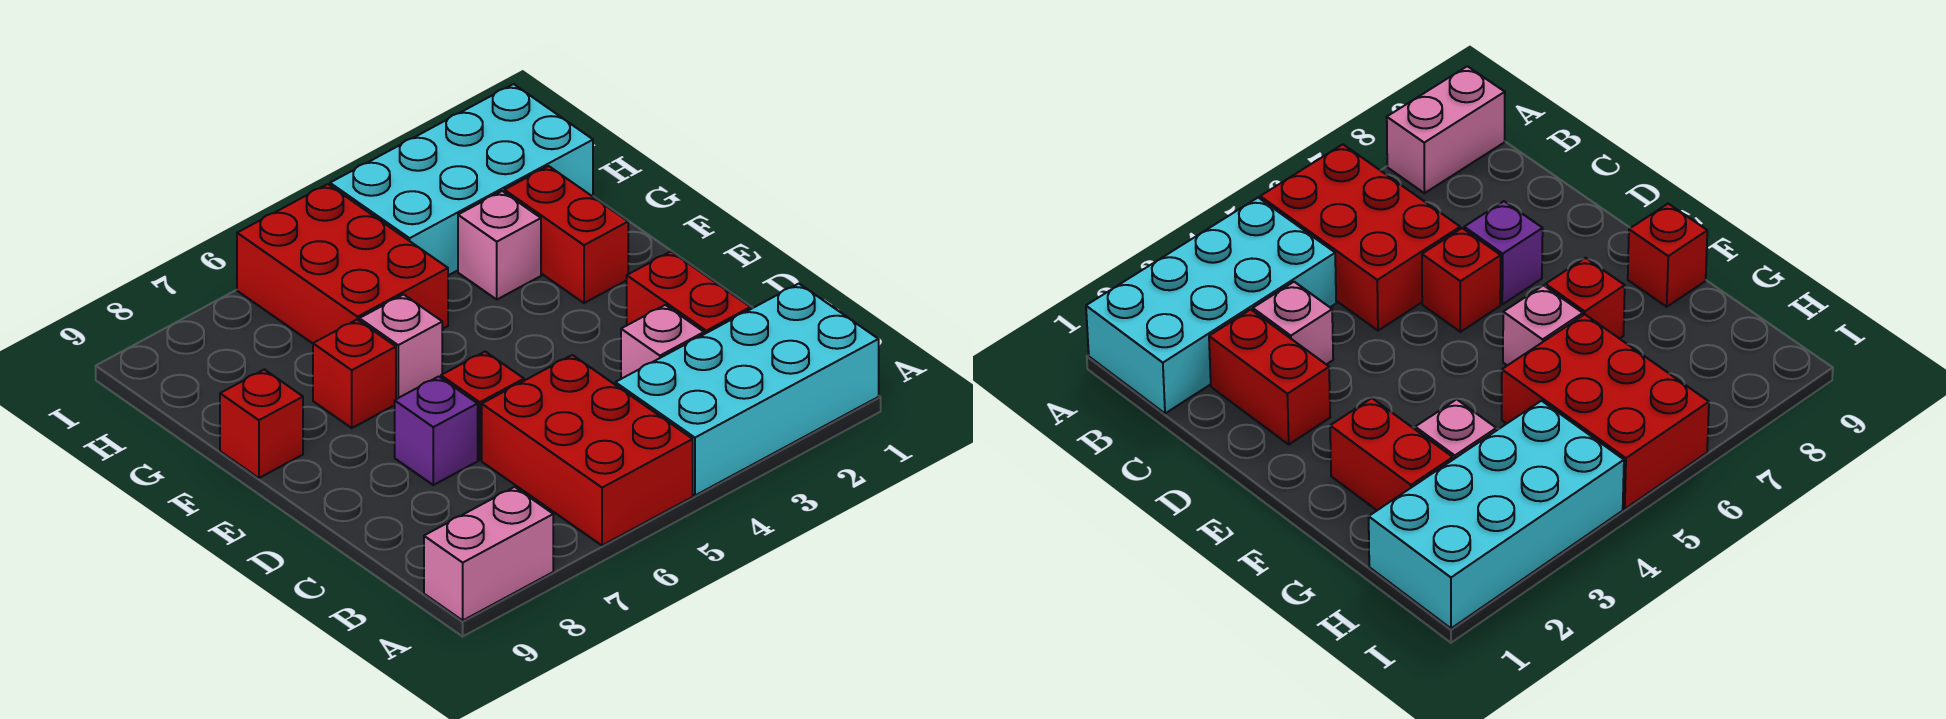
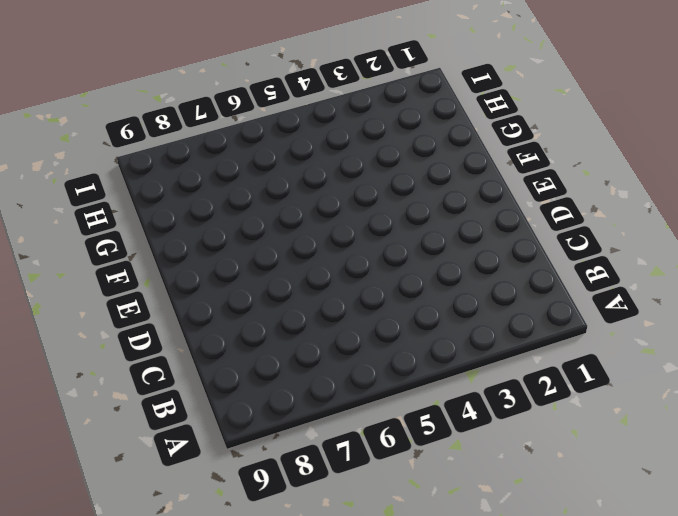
none -> cyan 2x4 brick [615,284,879,495]
none -> red 2x3 brick [482,355,693,546]
none -> pink 1x2 brick [424,487,553,620]

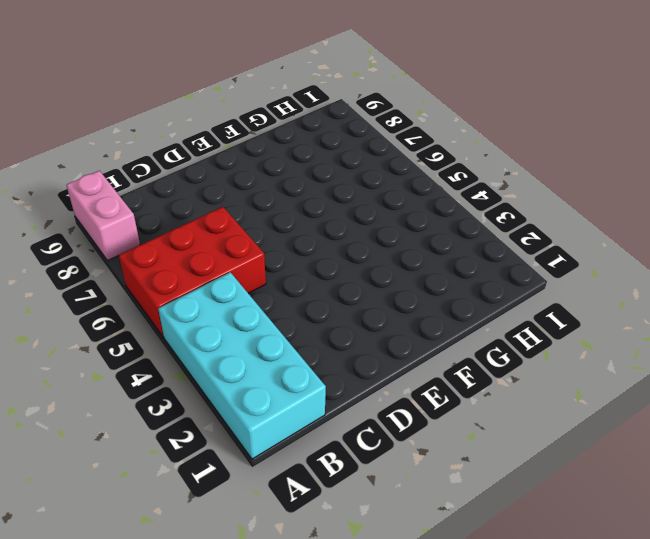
none -> red 1x2 brick [627,252,751,334]
none -> pink 1x1 brick [621,305,704,379]
none -> red 1x1 brick [441,352,524,460]

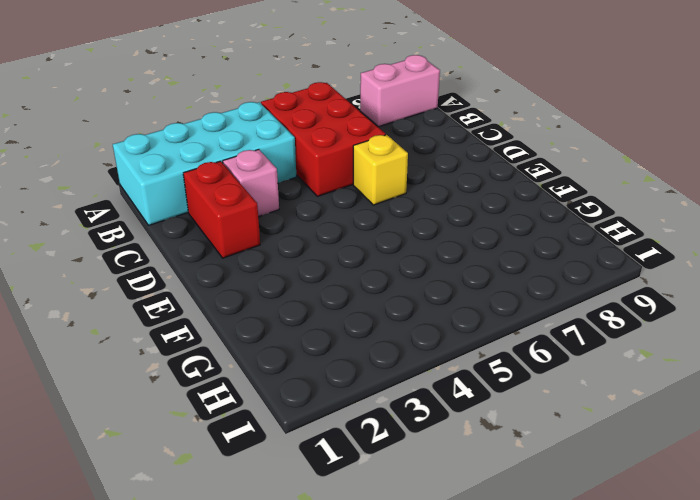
yellow 1x1 brick [353,135,408,205] -> red 1x1 brick [441,352,524,460]
none -> purple 1x1 brick [395,377,478,485]
none -> red 1x2 brick [504,166,628,303]
none -> pink 1x1 brick [359,295,442,399]

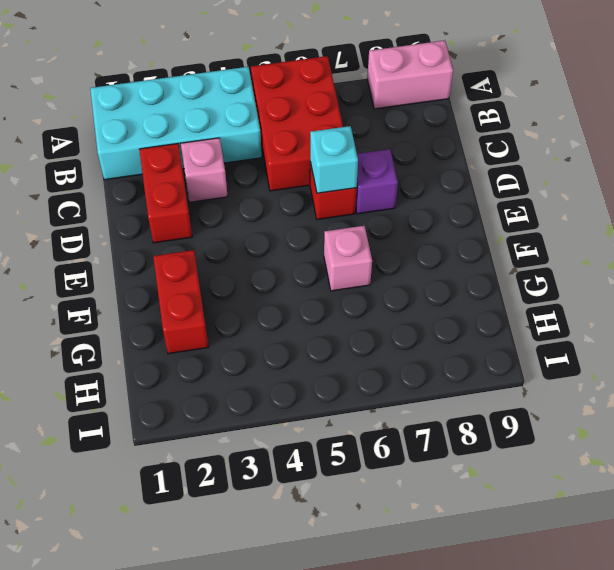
cyan 1x1 brick [310,126,358,193] -> none
none -> red 1x1 brick [313,320,396,428]
none -> red 1x1 brick [220,370,303,478]
none -> pink 1x1 brick [458,191,541,299]

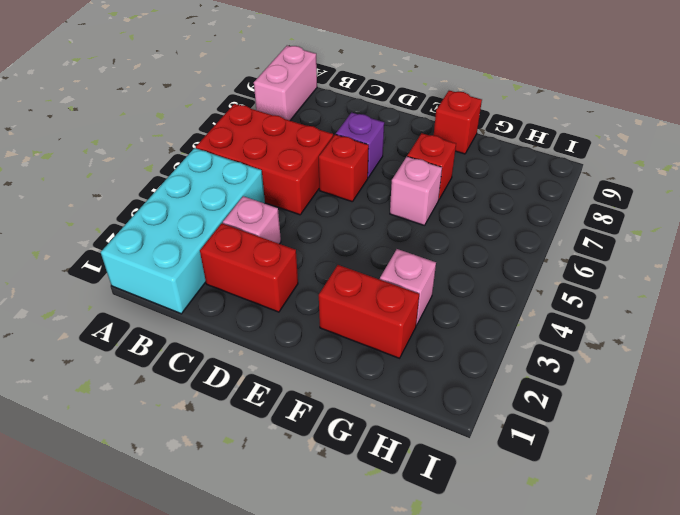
none -> red 2x3 brick [237,184,448,343]
none -> cyan 2x4 brick [330,84,593,275]

